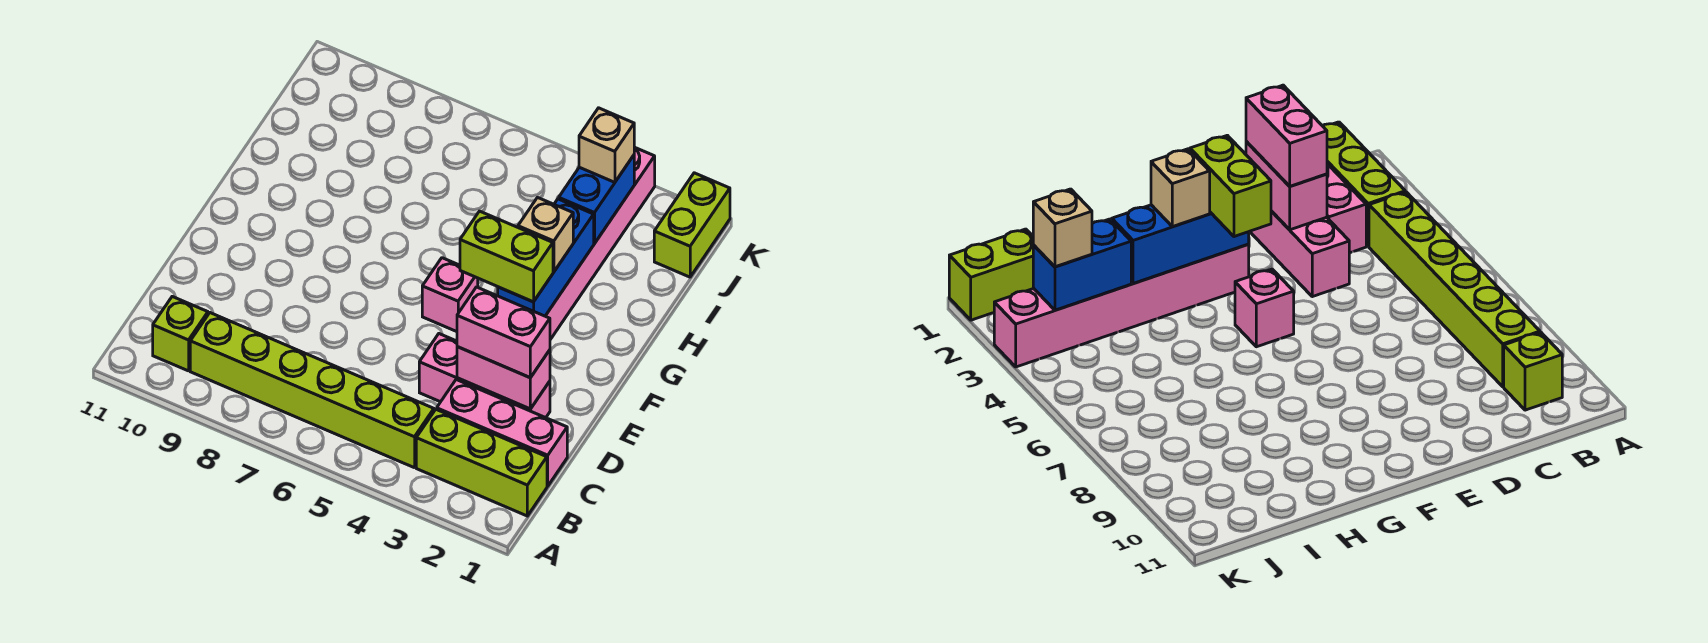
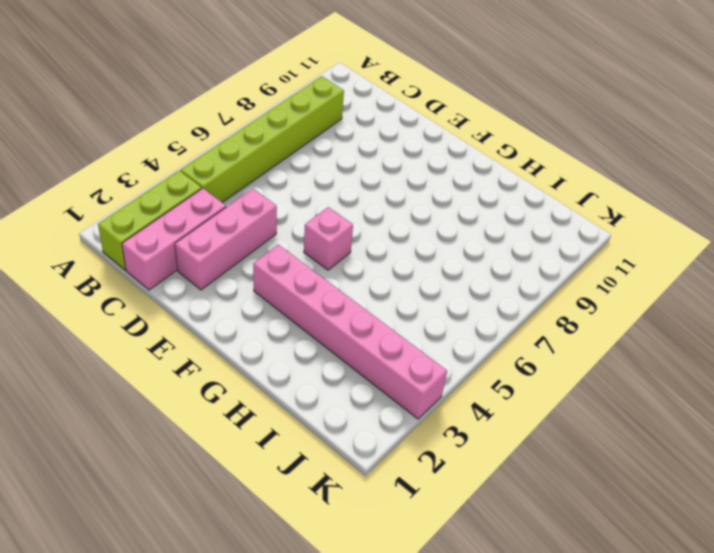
none -> lime 1x1 brick [153,297,208,371]
none -> lime 1x2 brick [654,173,730,277]
none -> pink 1x2 brick [457,347,550,409]

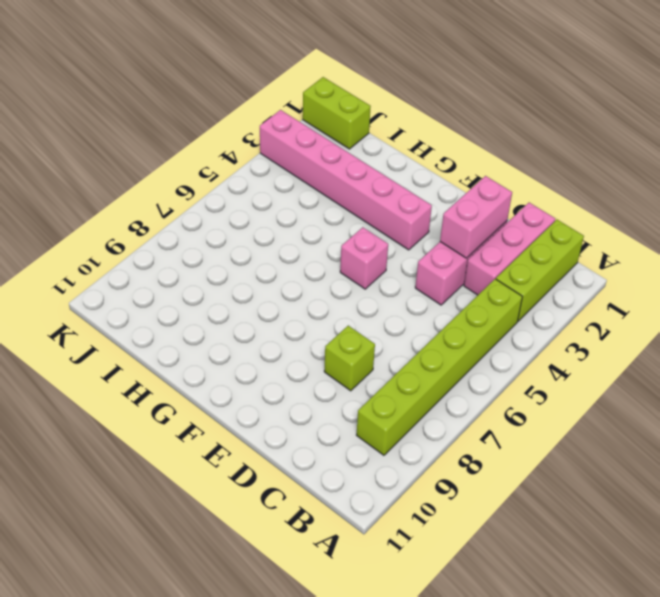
lime 1x1 brick [324,326,375,391] -> lime 1x1 brick moved to [153,297,208,371]
none -> blue 1x3 brick [498,199,594,316]
none -> blue 1x2 brick [559,155,634,244]
none -> pink 1x2 brick [457,287,550,378]

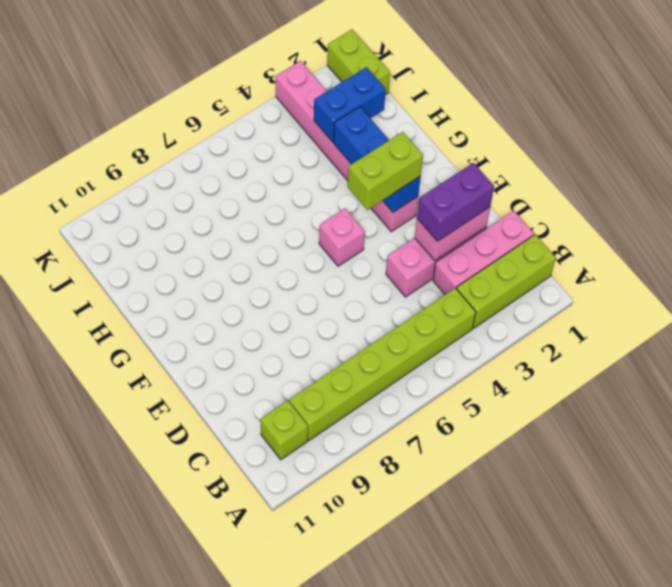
purple 1x2 brick [417,163,494,241] -> pink 1x2 brick [457,287,550,378]
blue 1x2 brick [314,67,386,142] -> blue 1x2 brick turned to [559,155,634,244]
none -> tan 1x1 brick [518,198,573,272]
none -> tan 1x1 brick [579,108,634,182]

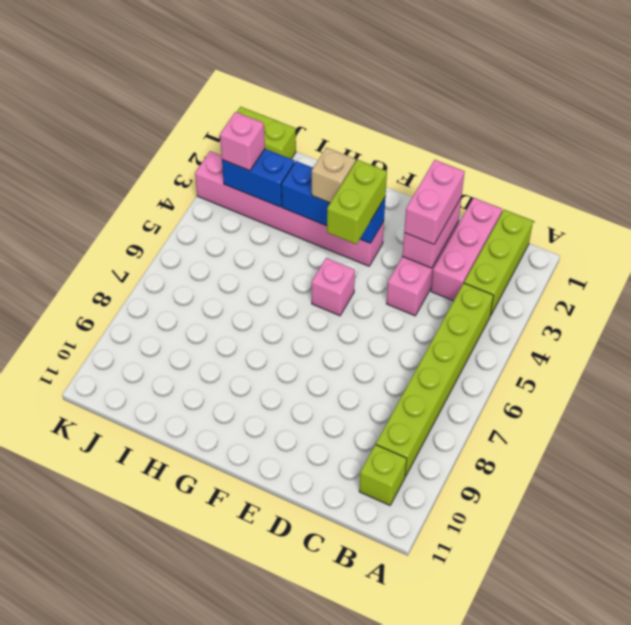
pink 1x1 brick [220,112,265,171] -> tan 1x1 brick [579,108,634,182]

